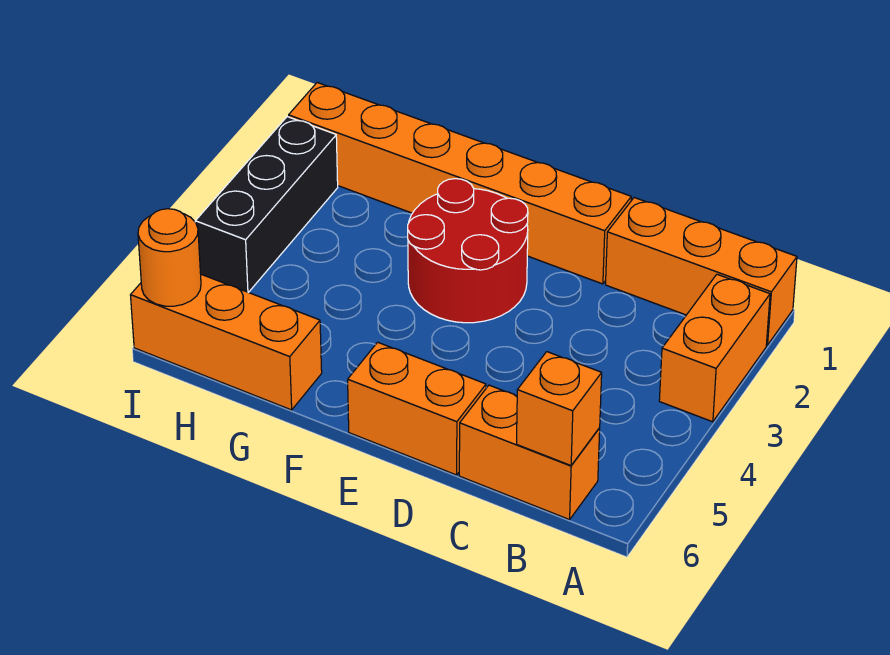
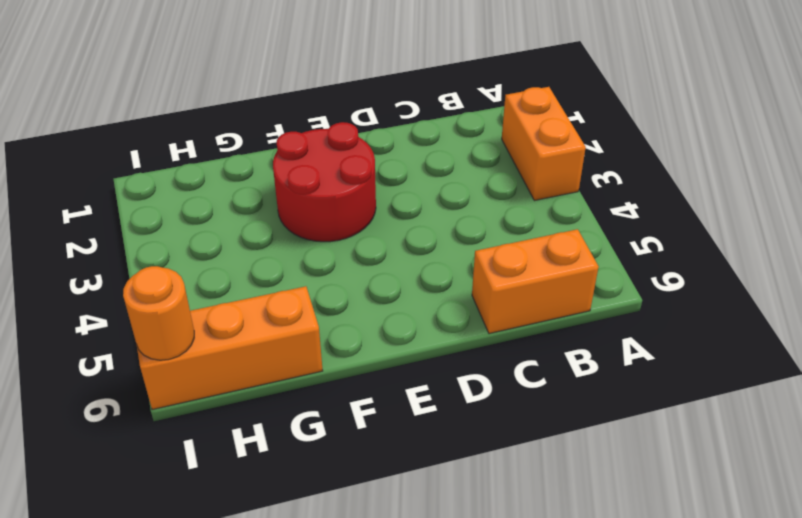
none -> orange 1x3 brick [606,198,797,345]
none -> orange 1x6 brick [289,83,631,284]

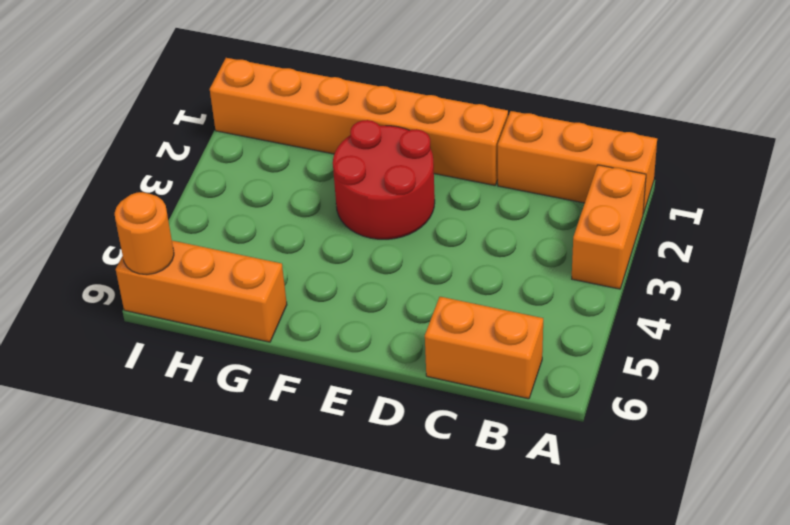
none -> orange 1x2 brick [348,342,486,475]
none -> black 1x3 brick [195,117,338,293]

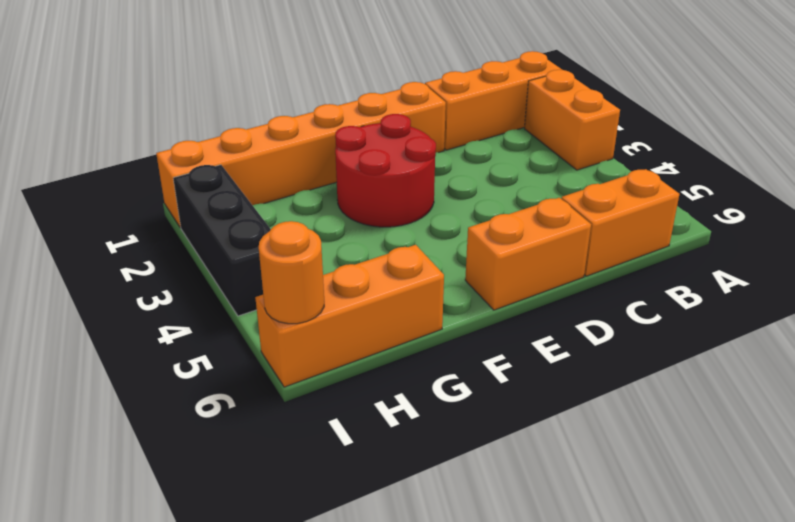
none -> orange 1x1 brick [517,352,602,465]

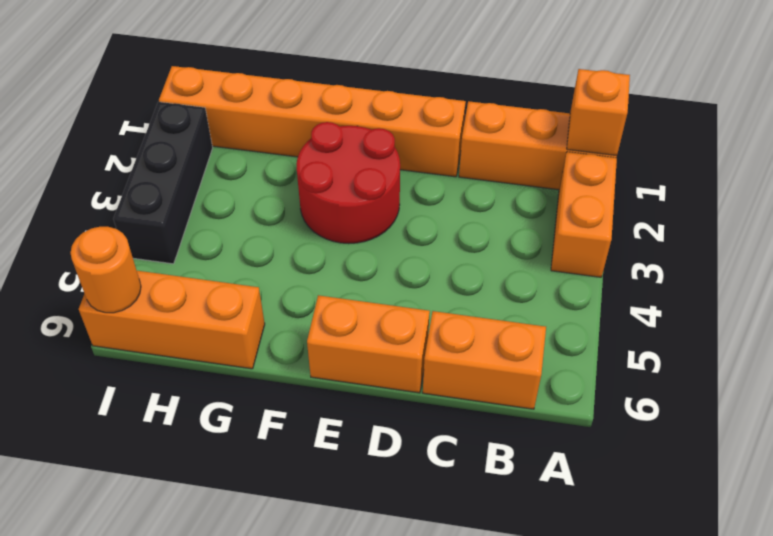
orange 1x1 brick [567,69,630,156] -> orange 1x1 brick moved to [517,352,602,465]

